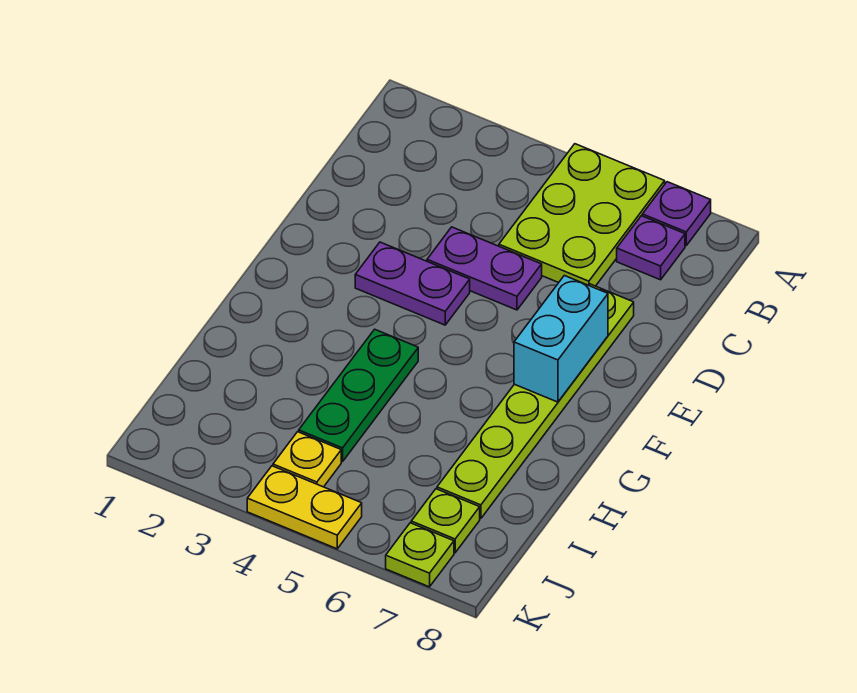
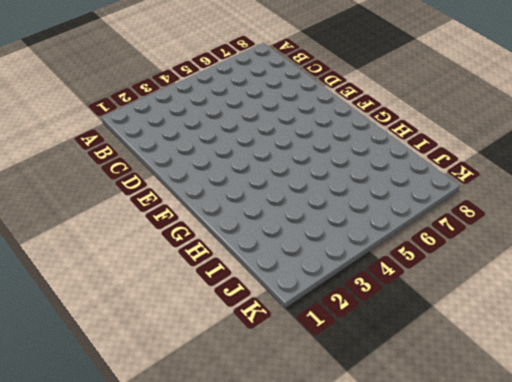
none -> lime 2x3 plate [499,144,665,286]
none -> purple 1x1 plate [642,182,711,246]
none -> purple 1x1 plate [617,216,685,280]

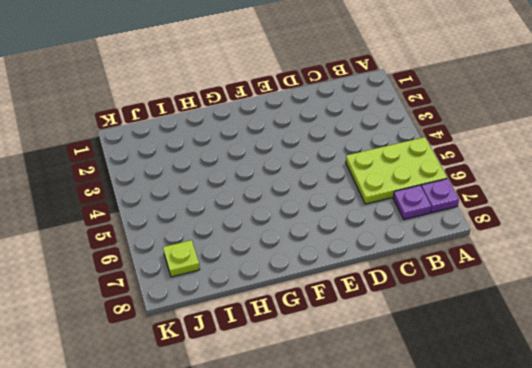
none -> purple 1x2 plate [427,227,542,310]
none -> lime 1x6 plate [437,284,634,519]
none -> purple 1x2 plate [355,242,470,325]

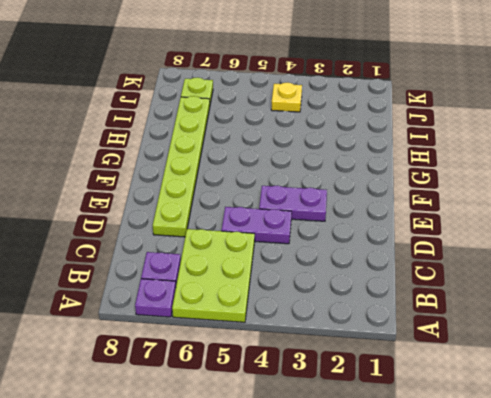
none -> green 1x3 plate [299,329,418,462]
none -> yellow 1x2 plate [247,466,362,549]
none -> lime 1x1 plate [386,523,454,587]

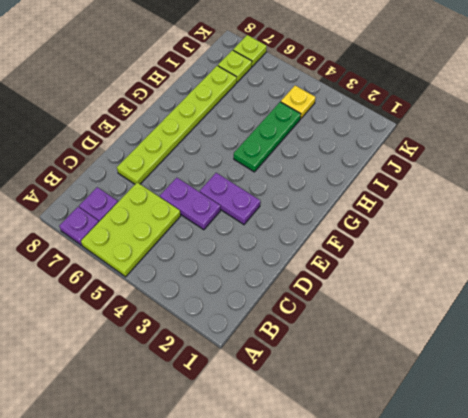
none -> yellow 1x2 plate [247,466,362,549]
none -> cyan 1x2 brick [514,276,608,402]

